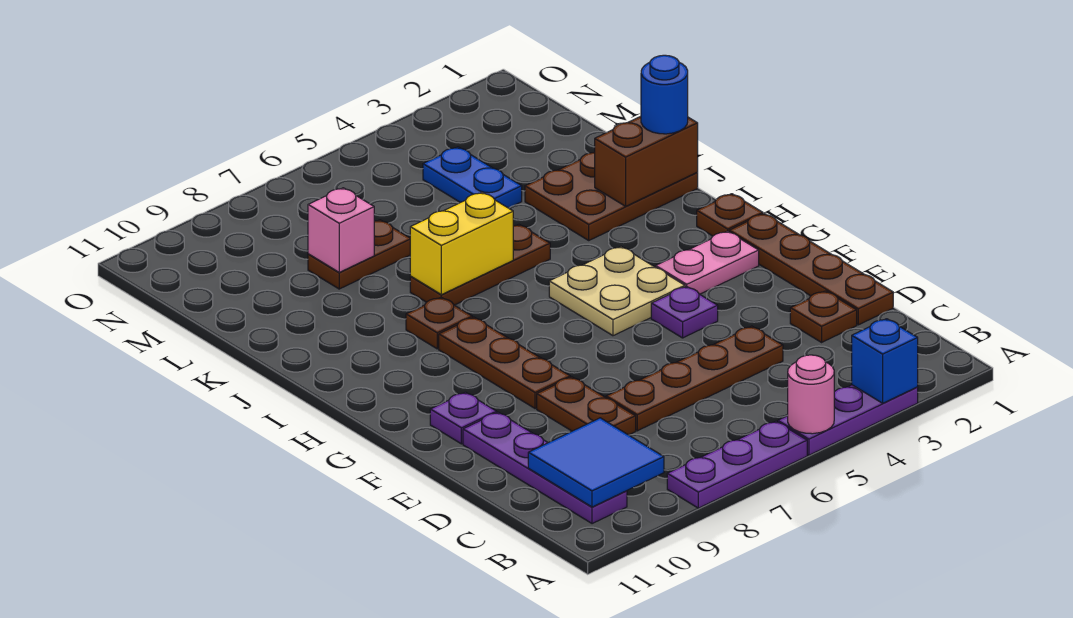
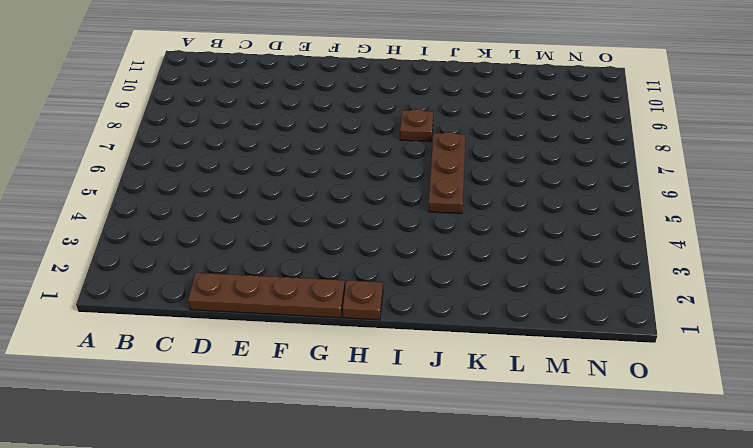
none -> purple 1x3 plate [778,385,918,455]
none -> purple 1x3 plate [667,421,807,508]
none -> purple 1x4 plate [463,412,627,524]

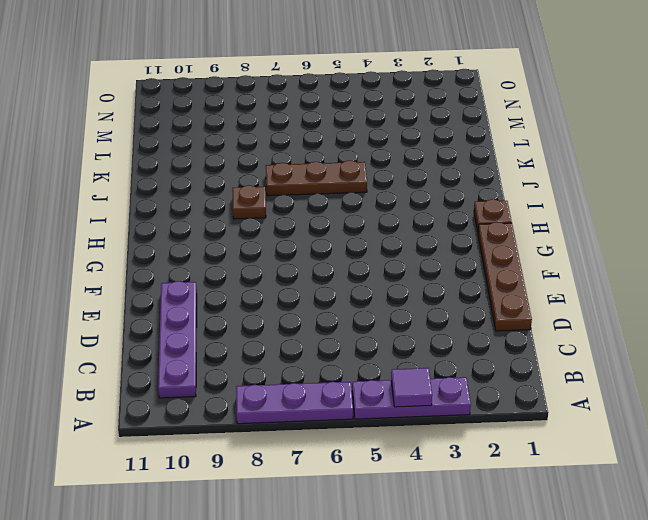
purple 1x1 tile [391,368,432,407] -> none
none -> brown 1x1 plate [790,291,857,342]
none -> brown 1x4 plate [606,326,783,431]
none -> brown 1x2 plate [537,377,636,435]

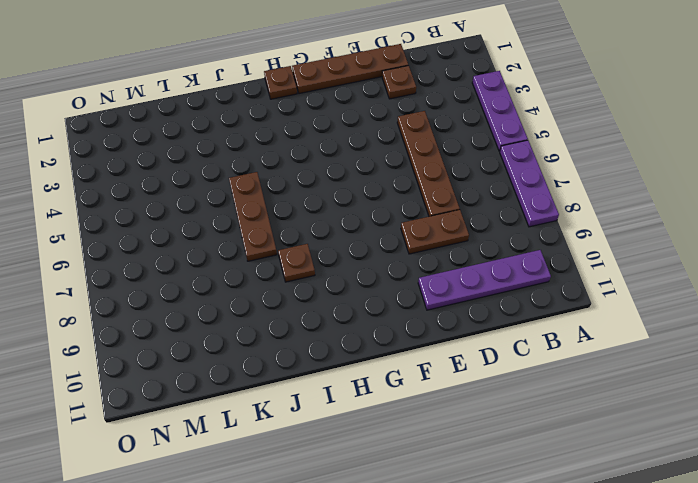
none -> purple 1x1 plate [651,286,718,338]
none -> brown 1x3 plate [439,317,570,409]
none -> purple 1x1 plate [430,392,497,444]

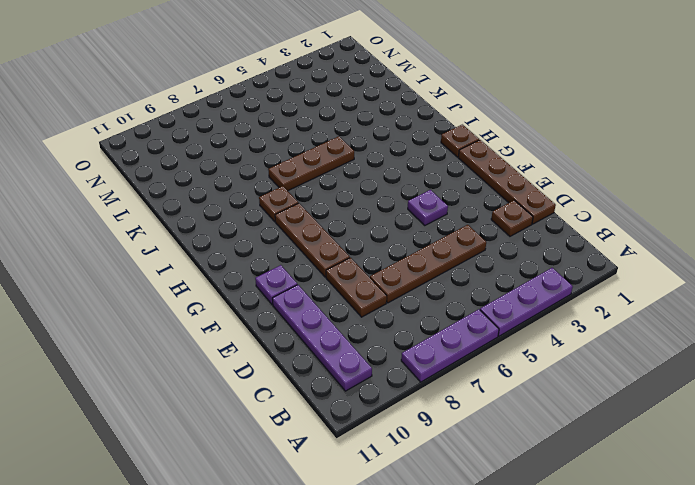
none -> pink 1x2 plate [656,231,759,294]
none -> tan 2x2 plate [549,247,685,336]
none -> brown 2x3 plate [525,152,698,240]

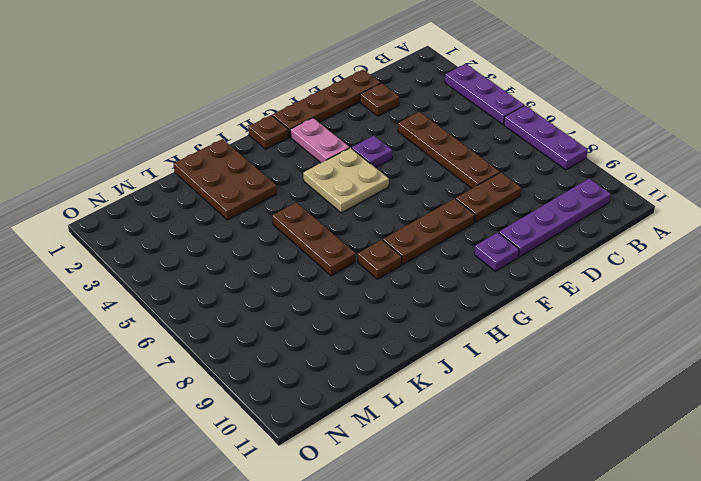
none -> blue 1x2 plate [423,147,522,208]
none -> brown 1x2 plate [308,220,410,289]
none -> blue 1x1 brick [852,319,918,403]

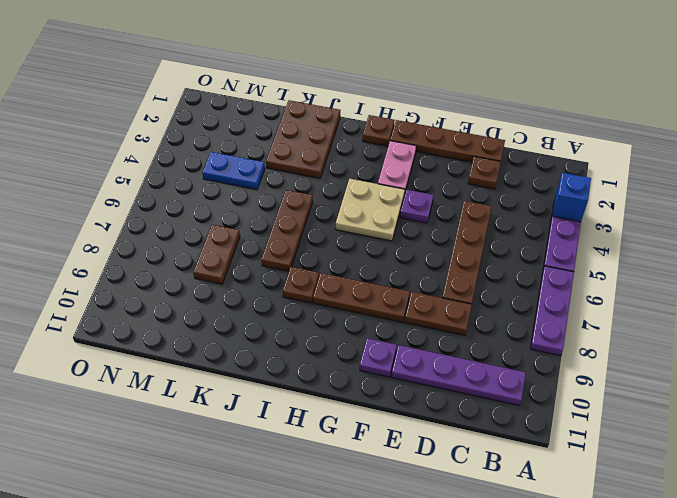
none -> pink 1x1 round brick [787,355,834,434]
none -> blue 2x2 tile [528,418,664,507]
none -> brown 1x2 brick [595,116,698,206]

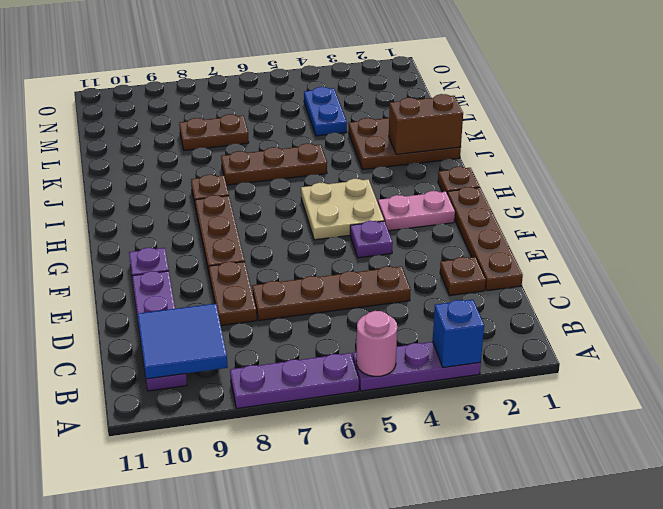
none -> yellow 1x2 brick [410,192,513,295]
none -> pink 1x1 brick [308,188,374,272]
none -> blue 1x1 round brick [641,55,688,134]

